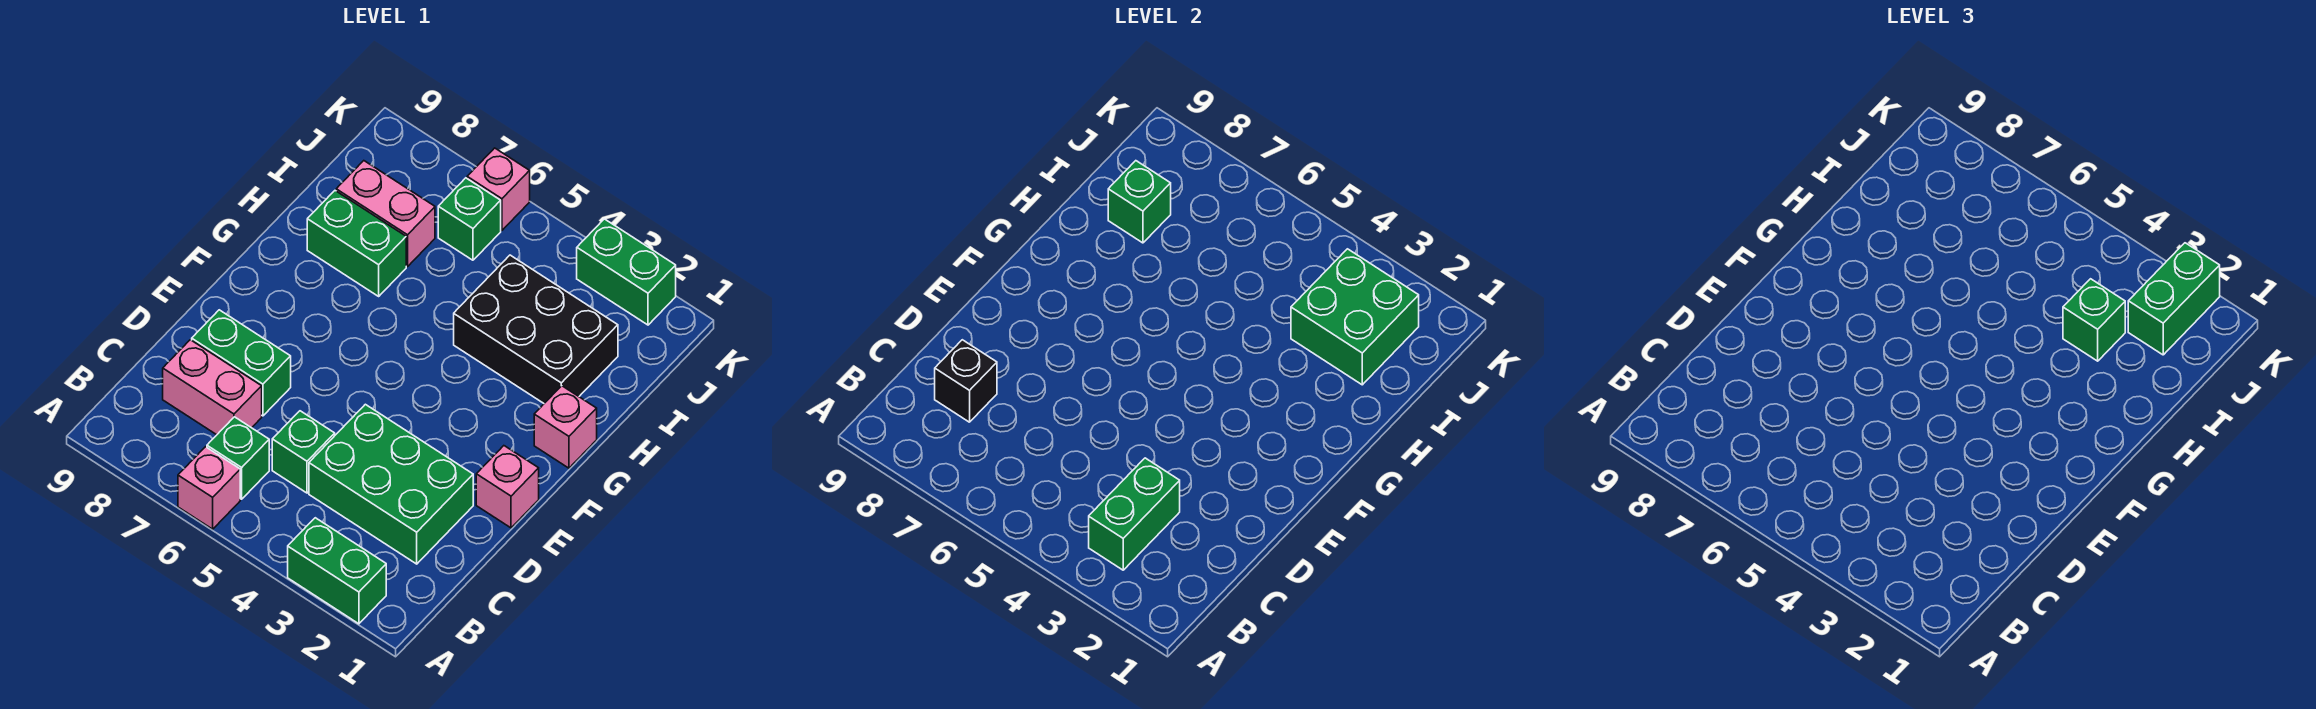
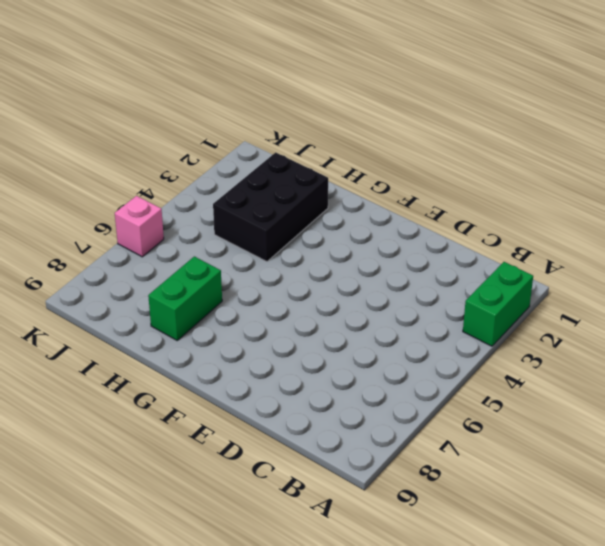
none -> pink 1x1 brick [178,447,240,529]
none -> green 1x1 brick [207,417,269,499]
none -> green 2x3 brick [309,404,473,564]

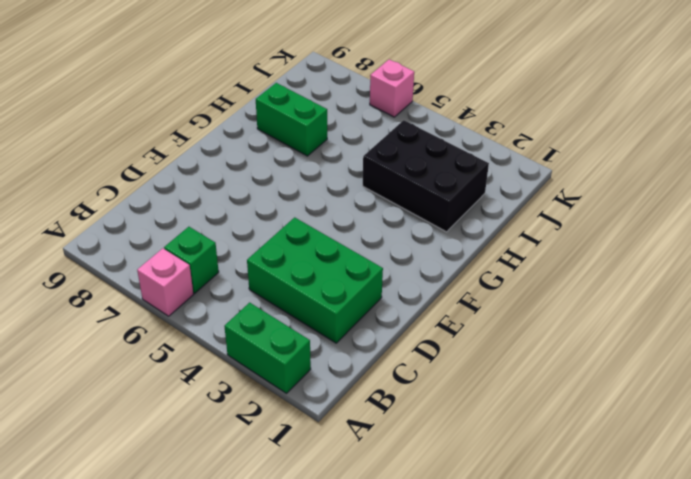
none -> green 1x1 brick [272,411,335,493]
none -> pink 1x2 brick [163,340,262,435]
none -> green 1x2 brick [192,310,291,416]

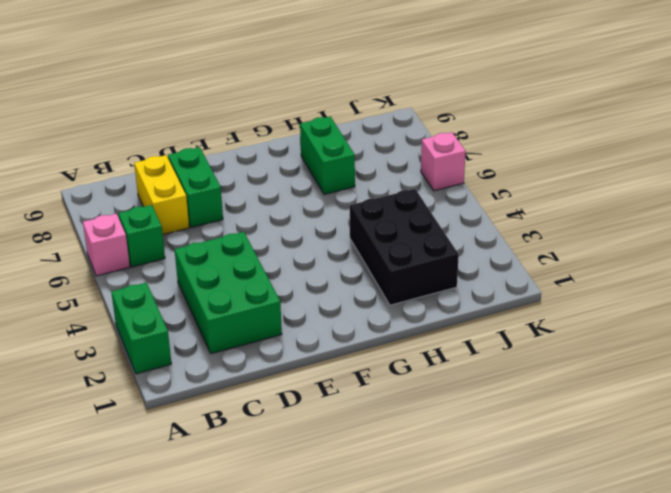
yellow 1x2 brick [134,155,189,234] -> pink 1x2 brick [163,340,262,435]
none -> green 1x1 brick [272,411,335,493]
none -> pink 1x1 brick [476,446,539,528]
none -> pink 1x1 brick [534,386,597,468]

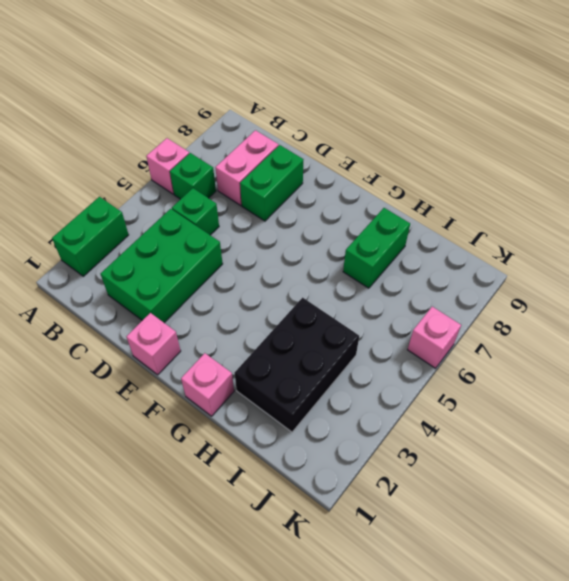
none -> pink 1x2 brick [336,161,435,267]
none -> green 1x1 brick [438,178,501,260]
none -> green 1x2 brick [577,219,676,325]

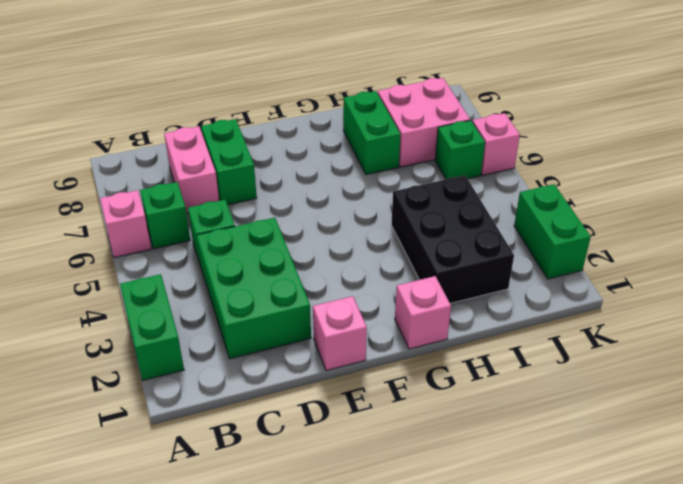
pink 2x2 brick [378,78,470,167] -> pink 1x2 brick [336,161,435,267]
none -> green 1x2 brick [1089,458,1180,570]
none -> black 1x1 brick [935,340,997,422]
none -> green 2x2 brick [1291,249,1419,385]

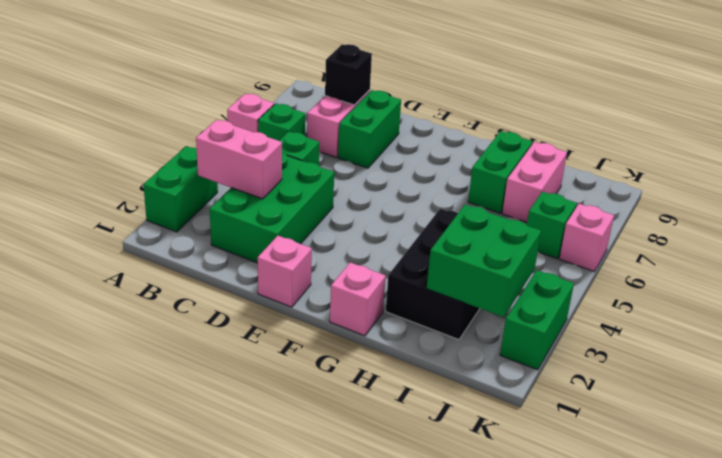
pink 1x2 brick [196,120,282,199] -> green 1x2 brick [1089,458,1180,570]
none -> green 1x1 brick [1108,161,1171,243]
none -> green 1x1 brick [2063,279,2125,361]
none -> green 1x2 brick [2128,243,2220,355]

